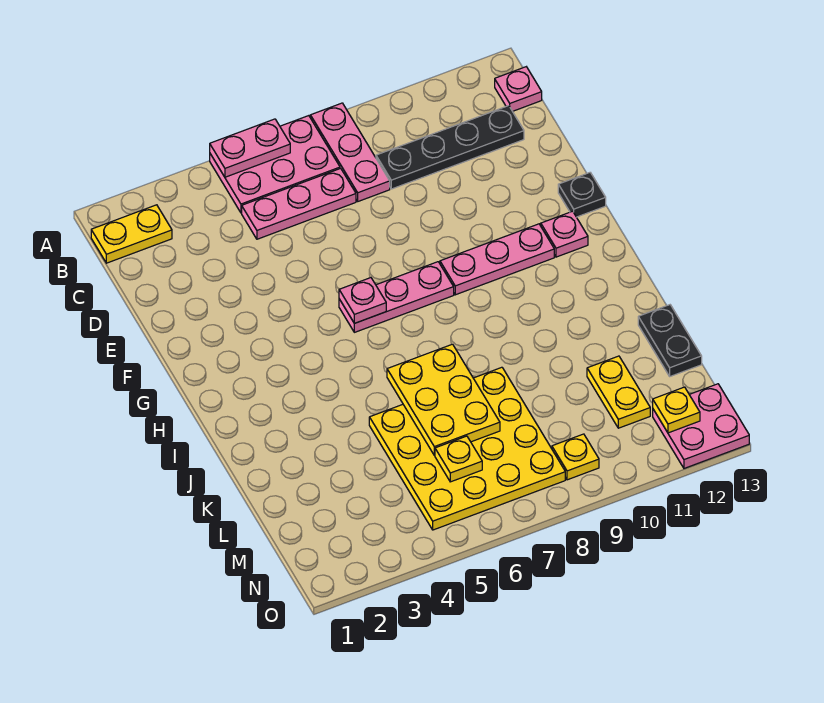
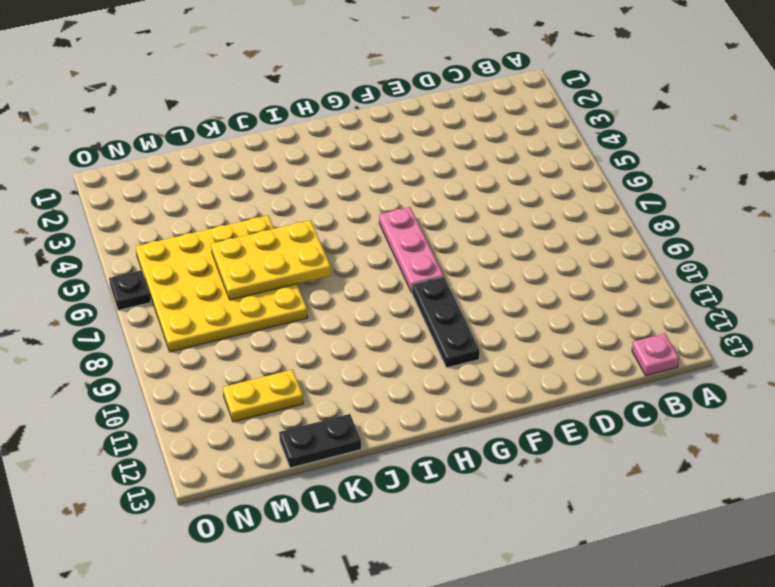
black 1x3 plate [412,277,480,368] -> pink 1x3 plate [440,224,554,295]
black 1x1 plate [109,270,151,310] -> black 1x1 plate moved to [558,173,606,217]
none -> pink 2x3 plate [210,116,340,213]
none -> pink 1x3 plate [310,103,390,201]
none -> yellow 1x2 plate [91,205,172,263]

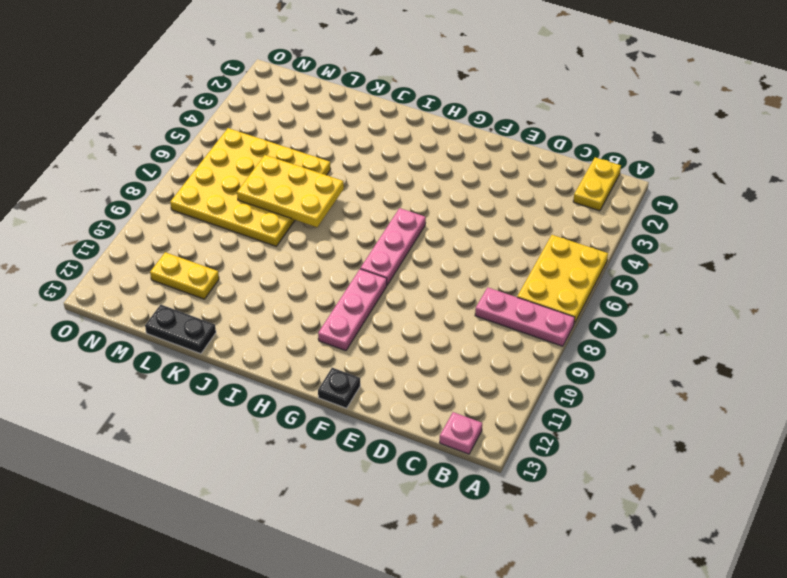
yellow 2x3 plate [517,235,608,324] -> pink 2x3 plate [210,116,340,213]
none -> pink 1x3 plate [242,168,356,239]
none -> black 1x4 plate [376,106,524,189]
none -> pink 1x1 plate [541,211,588,257]

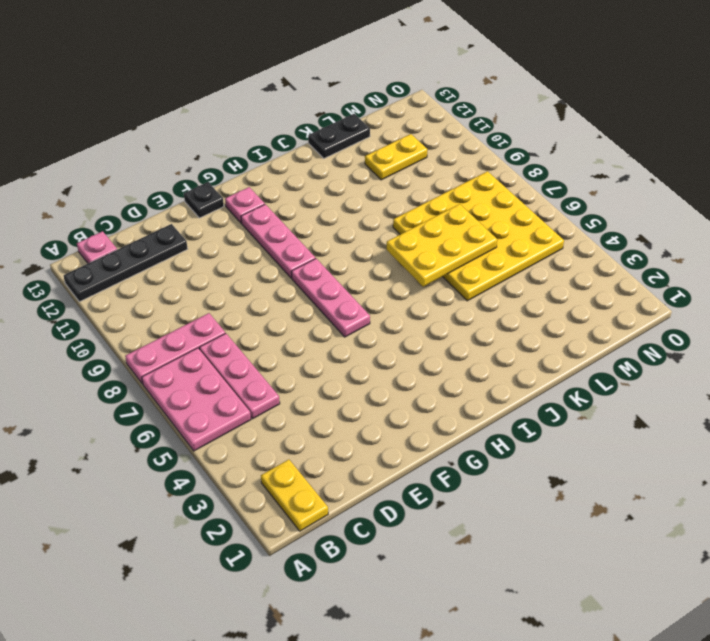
black 1x4 plate [63,224,188,302] -> black 1x4 plate turned to [376,106,524,189]
none -> yellow 1x1 plate [552,434,599,480]
none -> pink 2x2 plate [653,384,749,468]
none -> pink 1x2 plate [210,119,290,177]

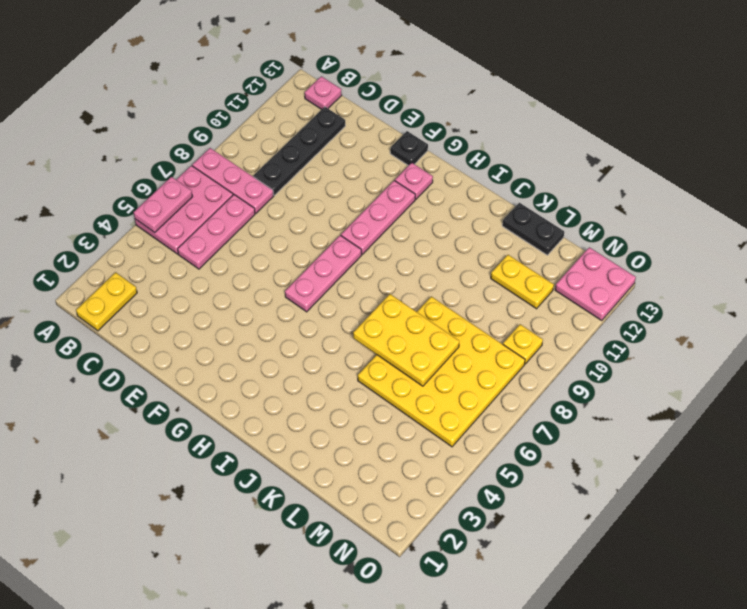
none -> pink 1x1 plate [339,278,386,323]
none -> yellow 1x1 plate [435,436,482,482]
none -> yellow 1x1 plate [653,387,700,433]

